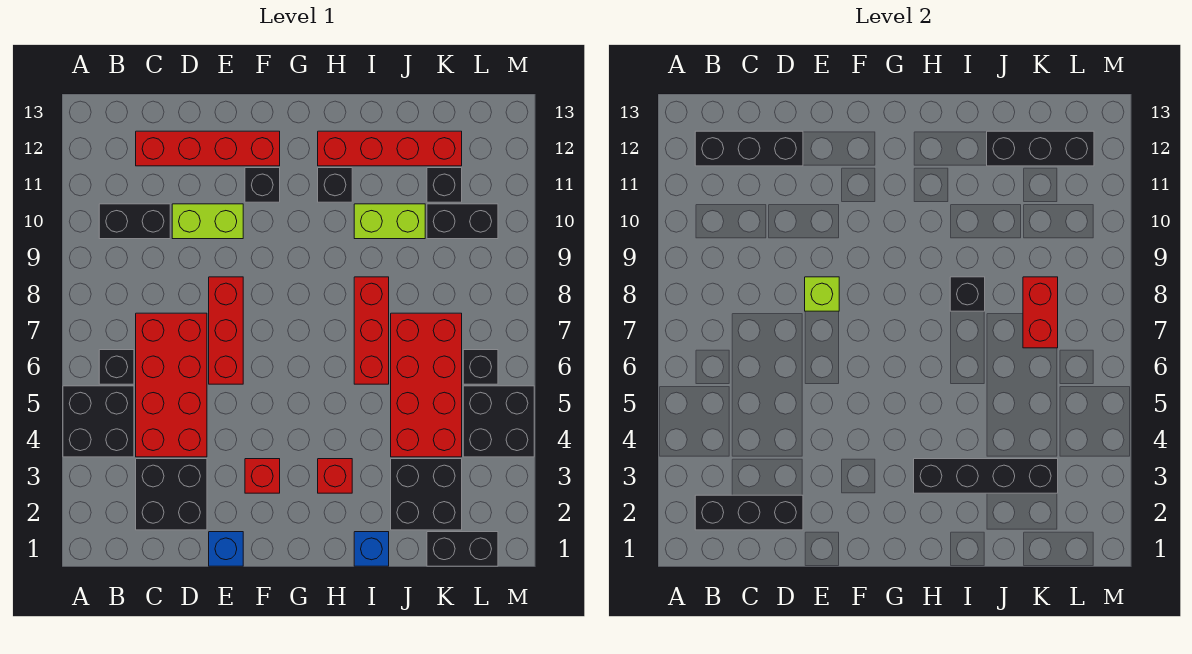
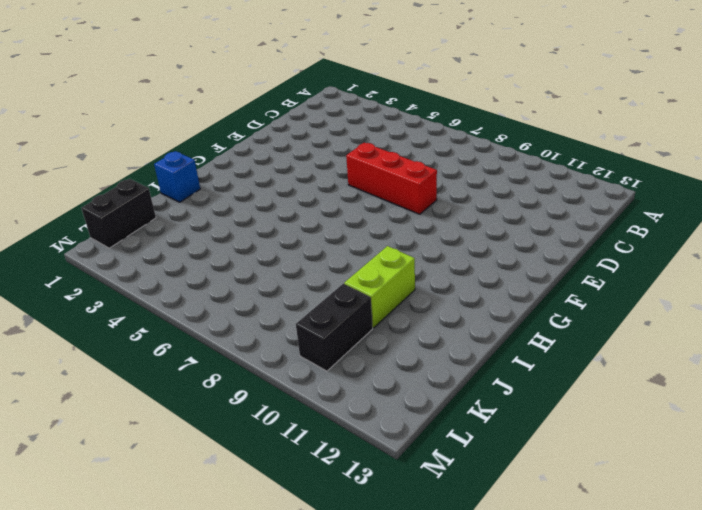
none -> black 2x2 brick [63,386,134,457]
none -> black 1x1 brick [99,350,134,384]
none -> black 1x2 brick [99,204,170,239]
none -> black 2x2 brick [136,459,207,530]

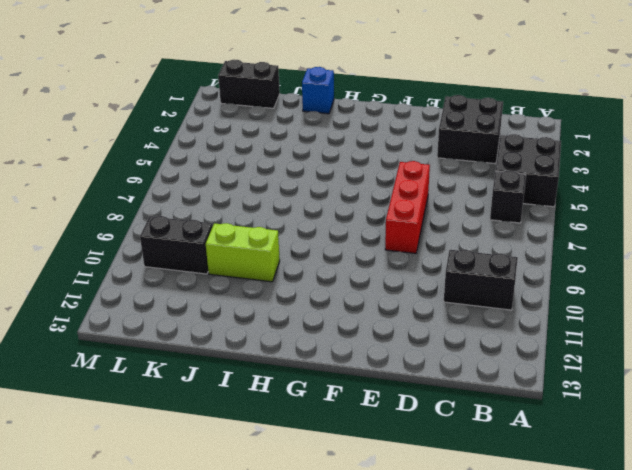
none -> red 2x4 brick [136,313,207,457]
none -> red 1x4 brick [136,131,280,166]
none -> lime 1x2 brick [172,204,243,239]
none -> blue 1x1 brick [209,532,243,566]

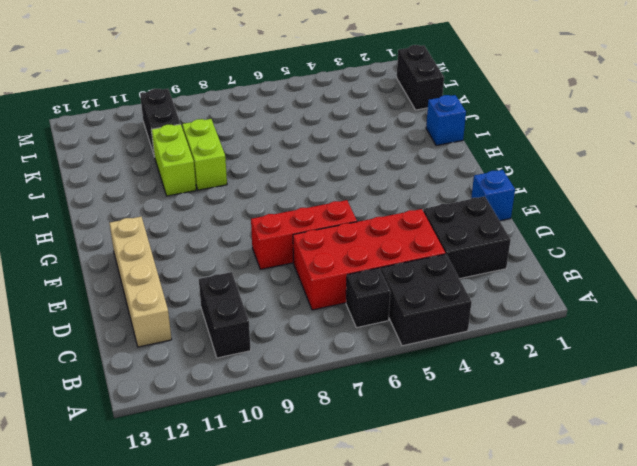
tan 1x4 brick [109,217,172,347] -> red 1x4 brick [136,131,280,166]
lime 1x2 brick [182,119,227,190] -> lime 1x2 brick moved to [172,204,243,239]
none -> red 1x1 brick [245,459,280,493]
none -> black 1x1 brick [245,168,280,202]
none -> red 1x1 brick [318,459,352,493]
none -> black 1x1 brick [318,168,352,202]

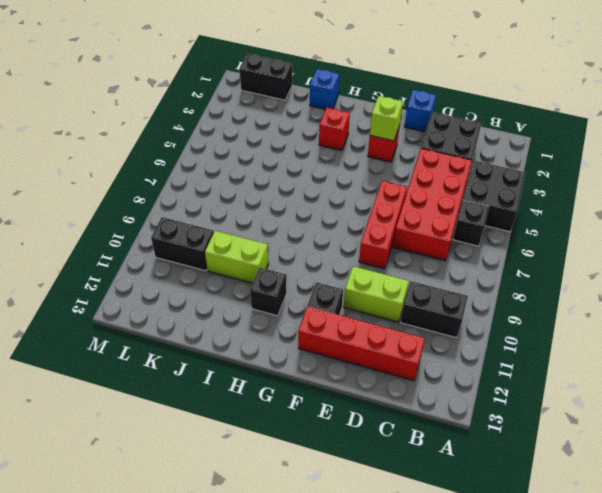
lime 1x1 brick [370,96,403,141] -> lime 1x1 brick moved to [805,277,839,311]
none -> red 1x4 brick [318,131,462,166]
none -> red 1x3 brick [354,277,389,384]
none -> black 2x2 brick [391,459,462,530]
none -> red 2x4 brick [391,313,462,457]

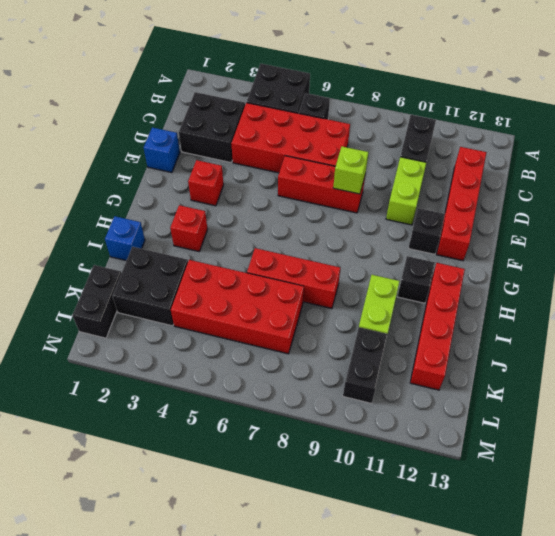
none -> black 1x1 brick [427,168,462,202]
none -> black 2x2 brick [463,386,534,457]
none -> black 1x1 brick [463,350,498,384]
none -> black 1x3 brick [695,495,803,530]

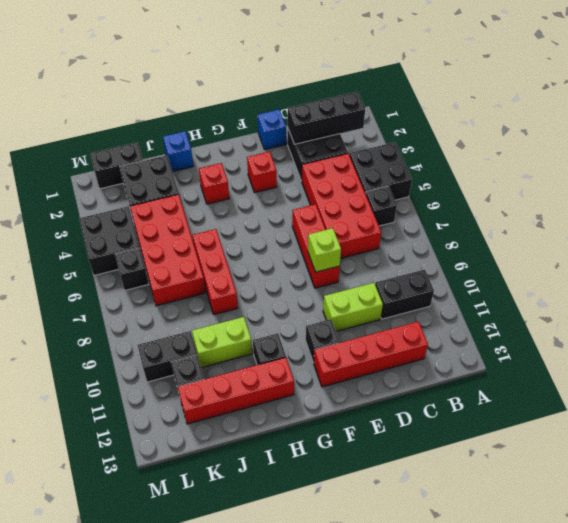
none -> black 1x3 brick [695,131,803,166]
none -> black 1x4 brick [914,459,1058,493]
none -> black 1x1 brick [950,277,985,311]
none -> black 1x3 brick [987,131,1094,166]

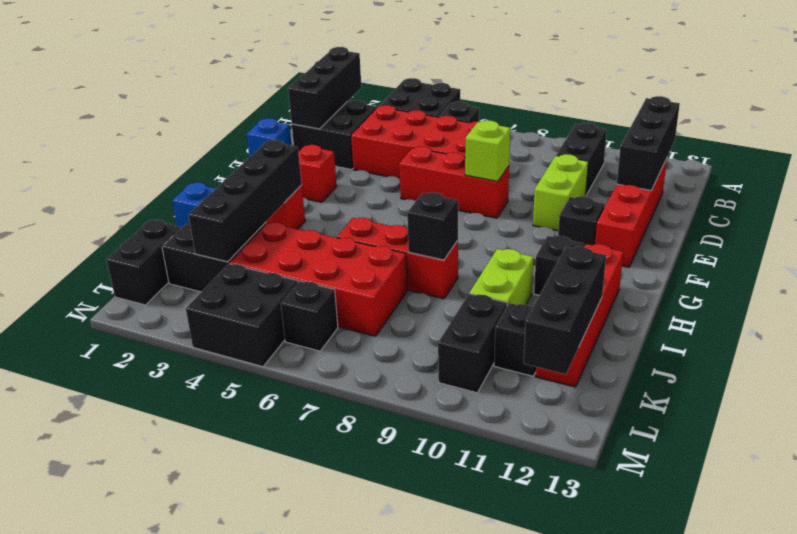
none -> red 1x2 brick [1023,277,1058,348]

